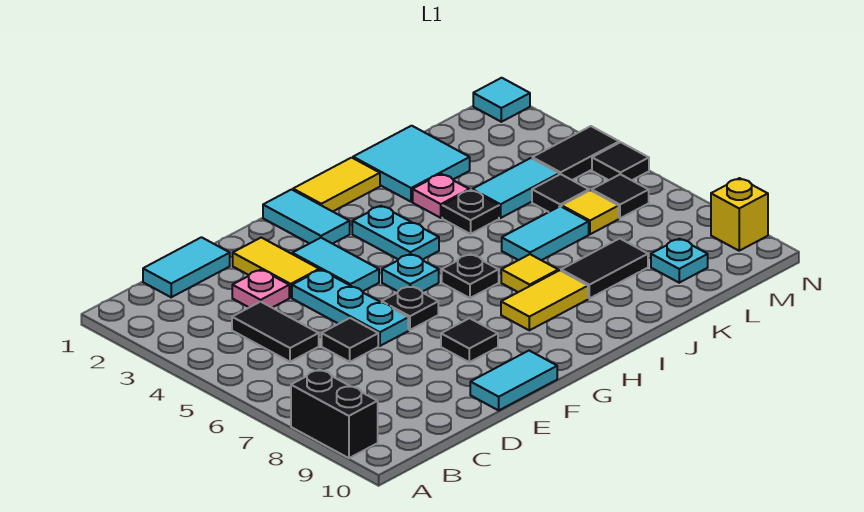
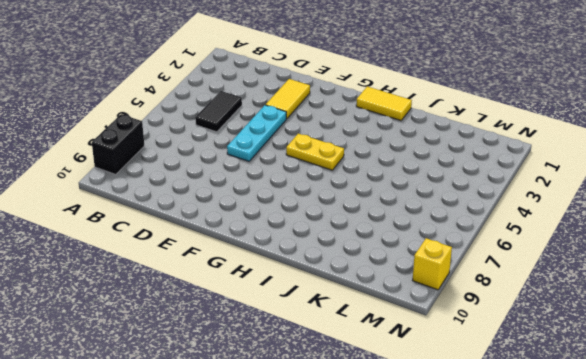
yellow 1x2 plate [286,134,344,170] -> cyan 1x1 plate [382,254,439,292]
none -> cyan 1x2 tile [143,237,230,297]
none -> pink 1x1 plate [232,270,289,308]
none -> black 1x1 tile [322,318,378,362]
none -> cyan 1x2 tile [470,351,557,410]

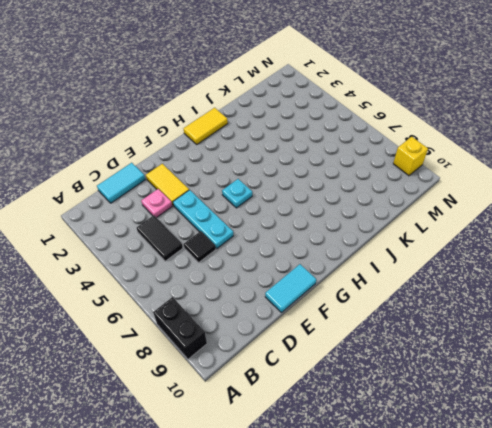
none -> cyan 1x2 tile [292,238,379,292]
none -> black 1x1 plate [382,286,438,330]
none -> black 1x1 tile [441,318,498,362]
none -> cyan 1x2 tile [263,189,350,244]

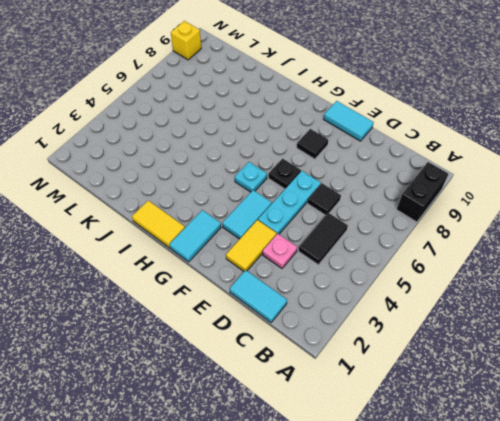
none -> cyan 1x2 plate [352,206,439,260]
none -> black 1x1 plate [442,254,499,298]
none -> yellow 1x2 tile [501,270,588,330]
none -> yellow 1x1 tile [501,254,558,292]

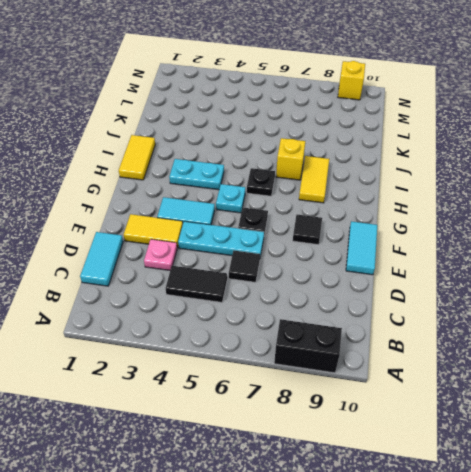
yellow 1x1 brick [276,138,305,180] -> yellow 1x1 tile [501,254,558,292]
none -> cyan 1x2 tile [263,189,350,244]
none -> cyan 2x2 tile [353,126,470,202]
none -> pink 1x1 plate [413,174,469,218]
none -> black 1x1 plate [442,190,499,234]

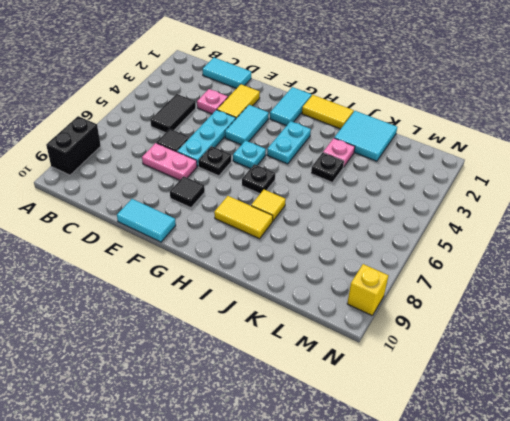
pink 1x2 plate [142,143,197,180] -> none
none -> cyan 1x2 tile [502,206,589,260]
none -> black 1x2 tile [561,238,648,298]
none -> cyan 1x2 tile [472,158,559,218]
none -> black 1x1 tile [532,174,589,212]

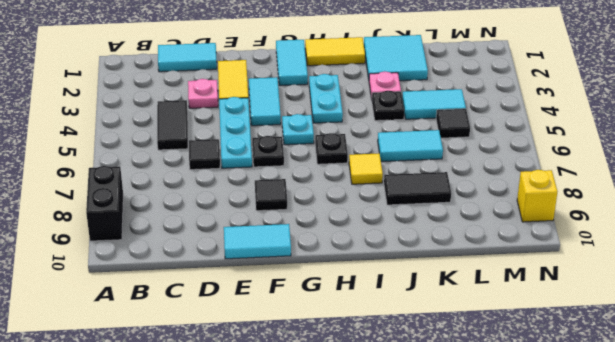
none -> yellow 1x2 tile [501,270,588,330]
none -> yellow 1x1 tile [562,190,619,234]
none -> cyan 1x1 plate [651,239,708,283]
none -> black 1x2 tile [532,126,619,180]

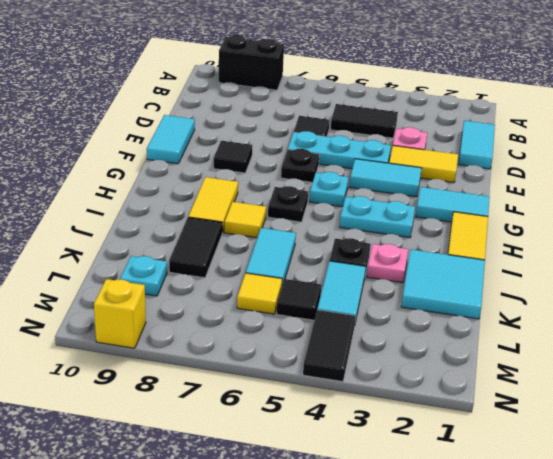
none -> black 1x1 tile [592,174,649,218]
none -> cyan 1x1 tile [473,78,530,122]
none -> black 1x1 tile [592,142,649,180]

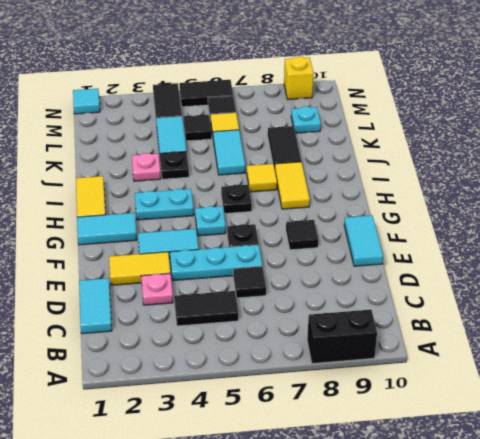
black 1x2 tile [179,80,233,107] -> black 1x1 tile [592,142,649,180]
none -> cyan 2x2 tile [353,126,470,202]

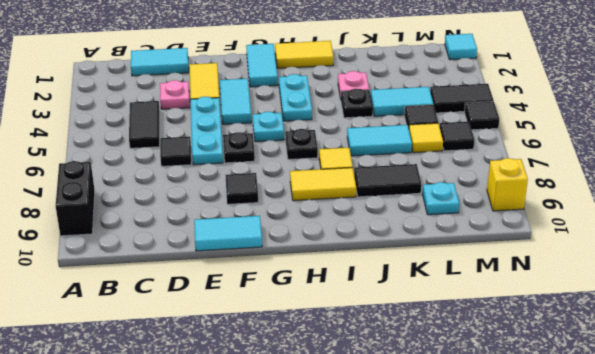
none -> cyan 2x2 tile [353,126,470,202]

